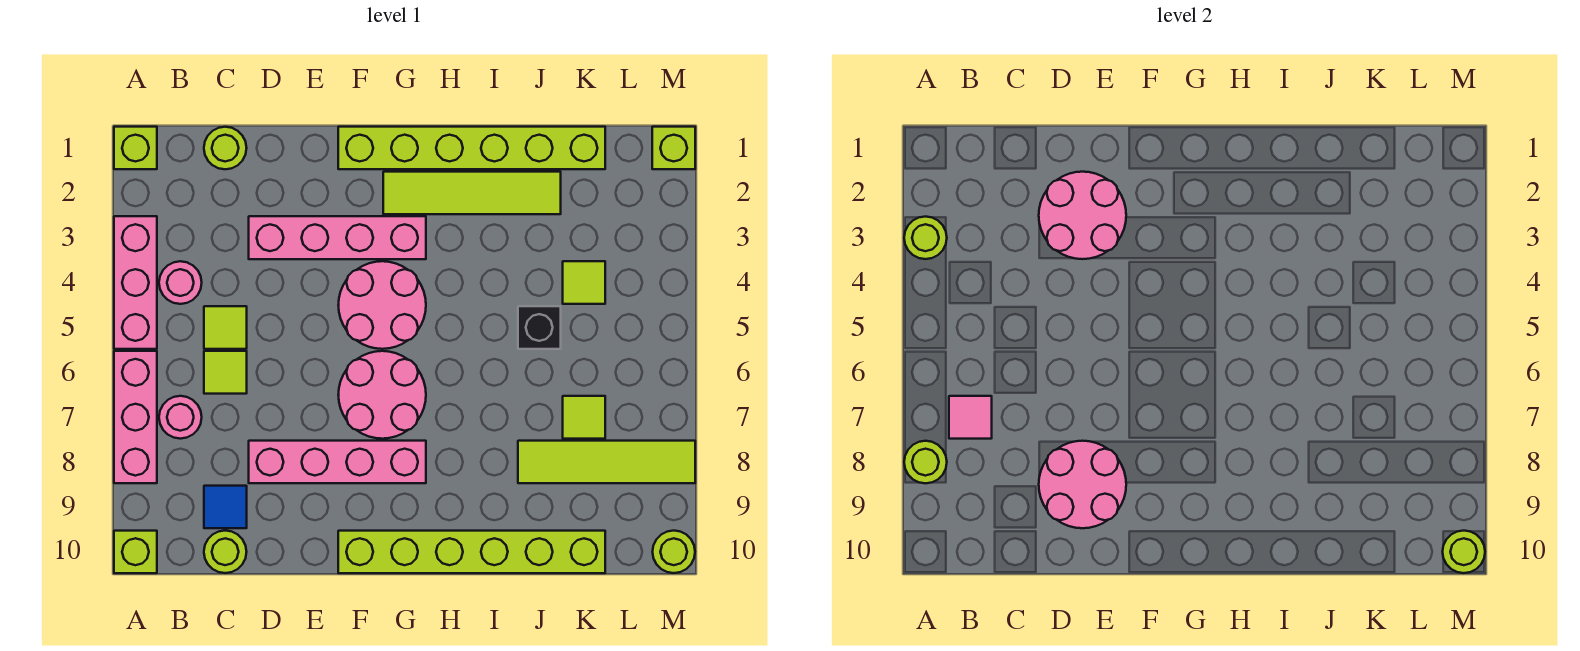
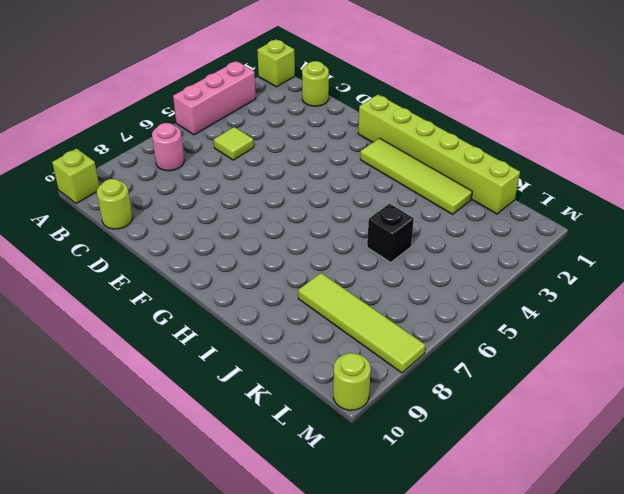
none -> pink 1x3 brick [114,351,157,483]
none -> pink 1x1 round brick [159,261,202,304]
none -> lime 1x1 tile [204,351,247,394]
none -> blue 1x1 tile [204,486,247,528]

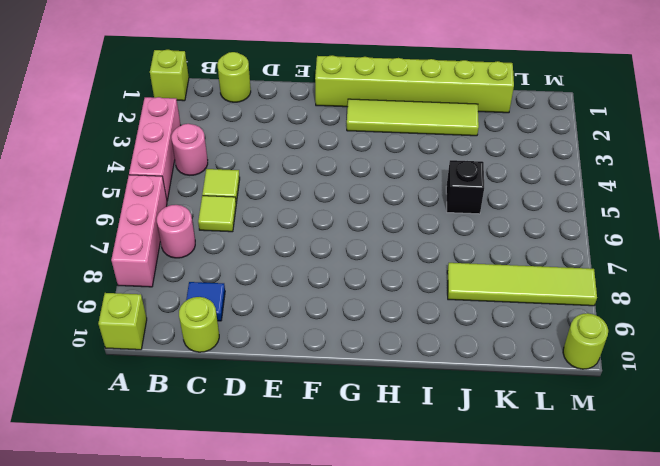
none -> pink 1x4 brick [249,216,426,259]
none -> pink 1x4 brick [249,441,426,483]
none -> pink 2x2 round brick [338,261,426,349]
none -> pink 2x2 round brick [338,351,426,439]

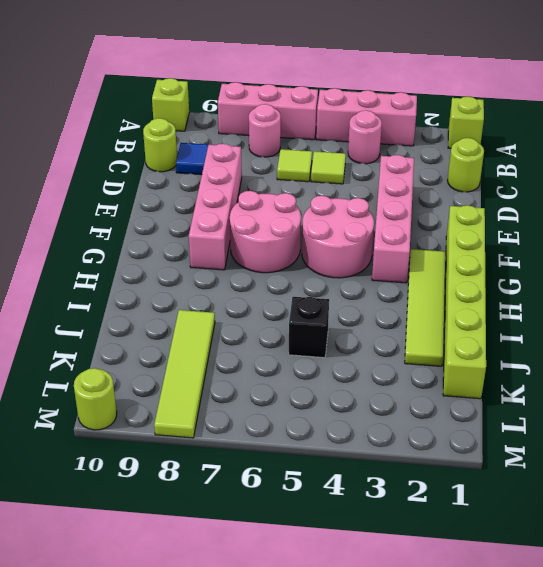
none -> lime 1x6 brick [338,531,605,573]
none -> lime 1x1 tile [563,261,605,304]
none -> lime 1x1 tile [563,396,605,439]
none -> lime 1x1 brick [652,127,695,169]

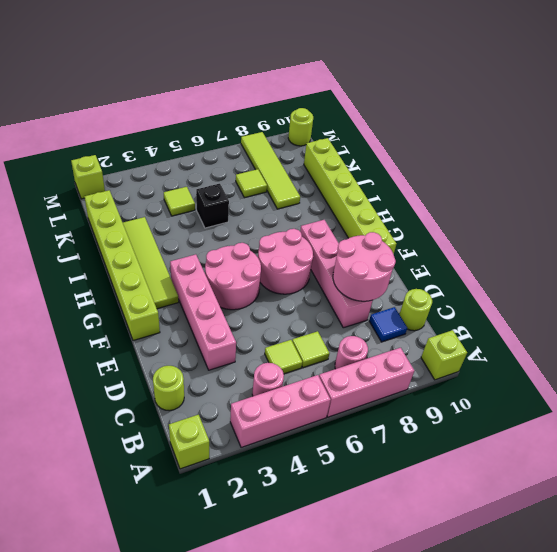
none -> lime 1x1 round brick [904,217,947,259]
none -> lime 1x1 round brick [904,441,947,483]
none -> pink 1x1 tile [949,396,992,439]
none -> pink 2x2 round brick [1039,172,1126,259]

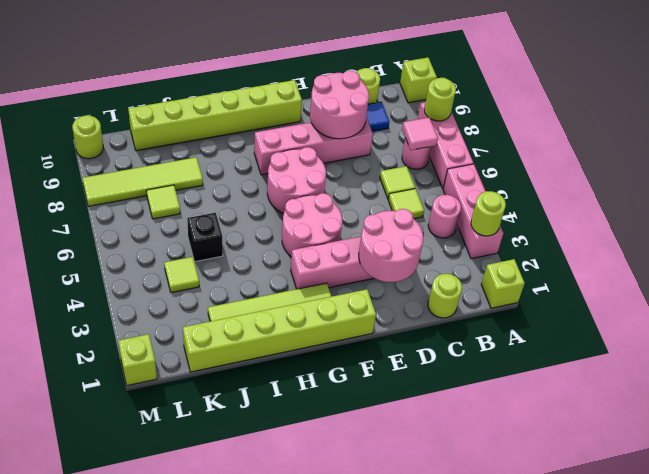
none -> lime 1x1 round brick [1443,531,1485,573]

